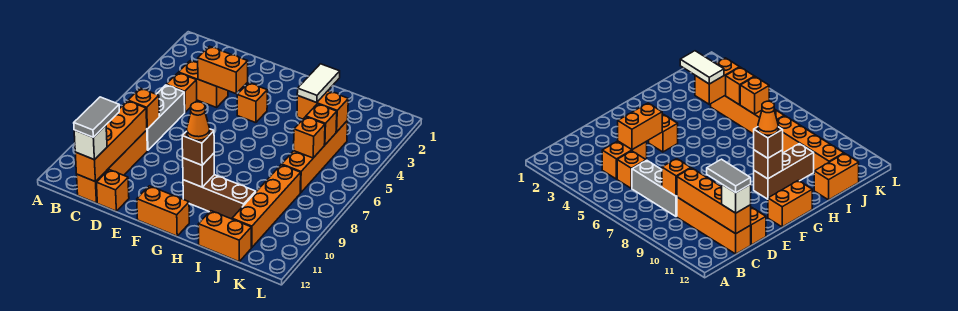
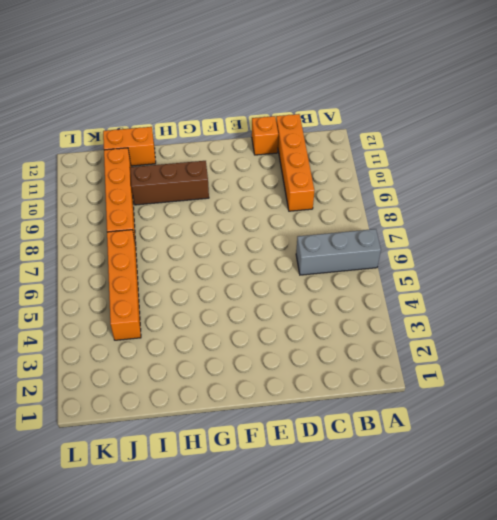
grey 1x3 brick [296,229,381,275] -> grey 1x3 brick turned to [147,85,185,150]
none -> orange 1x2 brick [179,61,228,107]
none -> orange 1x1 brick [166,73,197,112]
none -> orange 1x1 brick [237,83,267,123]

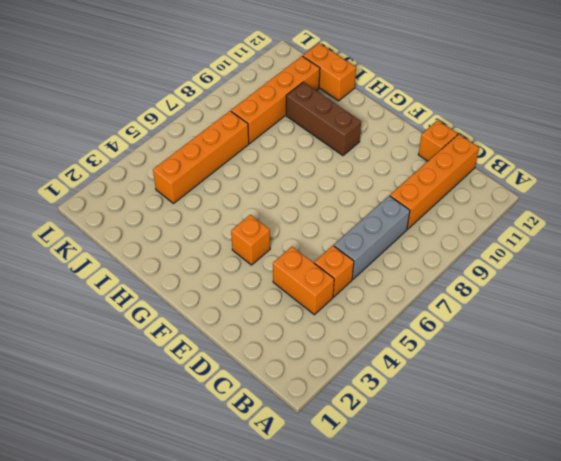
none -> orange 1x2 brick [137,186,189,236]
none -> orange 1x1 brick [128,88,159,129]
none -> orange 1x4 brick [75,101,147,182]

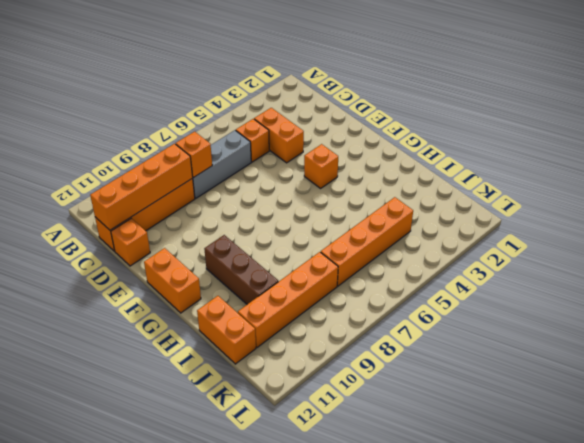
none -> orange 1x2 brick [198,46,248,94]
none -> brown 1x1 brick [183,153,214,187]
none -> orange 1x2 brick [297,91,348,132]

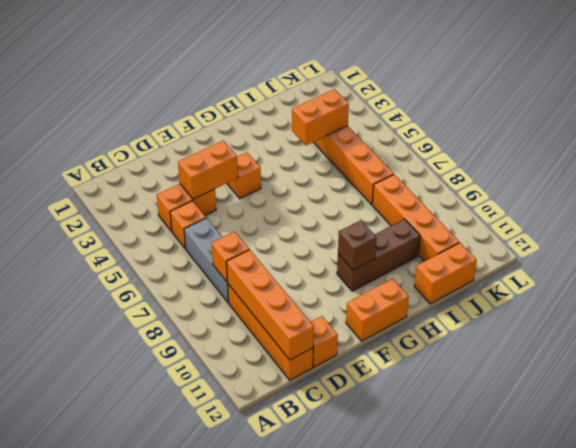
none -> orange 1x1 brick [306,104,337,145]
none -> orange 1x1 brick [294,117,325,158]
none -> white 1x1 brick [74,125,107,160]

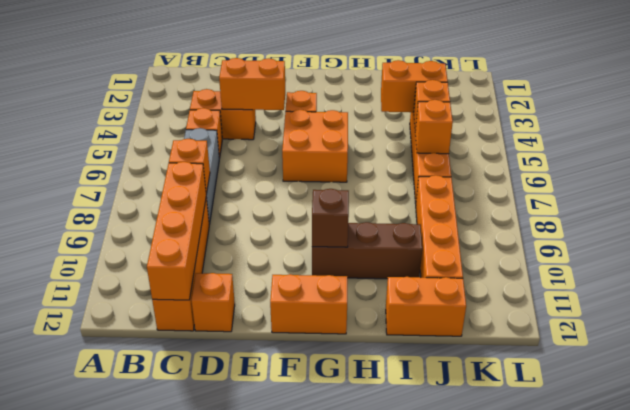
orange 2x2 brick [282,110,348,182] -> none
none -> white 1x1 brick [74,125,107,160]
none -> brown 1x1 brick [182,129,214,165]
none -> white 1x2 tile [297,64,340,103]

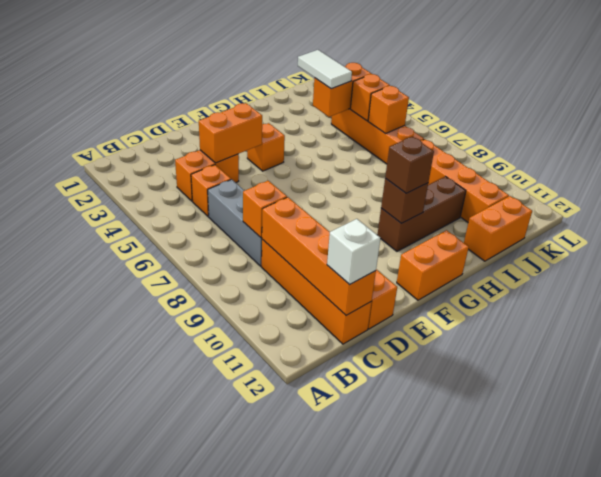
none -> grey 1x2 tile [74,97,119,137]
none -> orange 1x1 cone [187,102,210,140]

